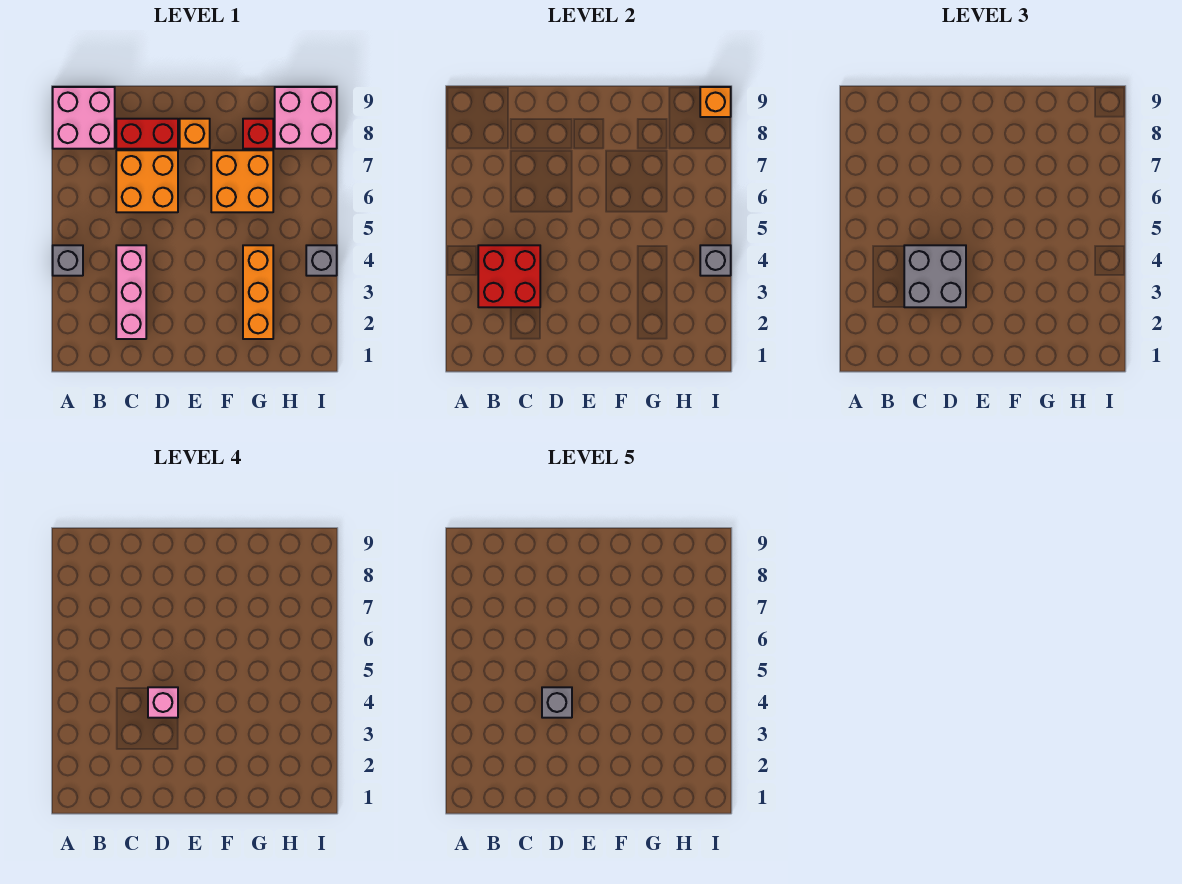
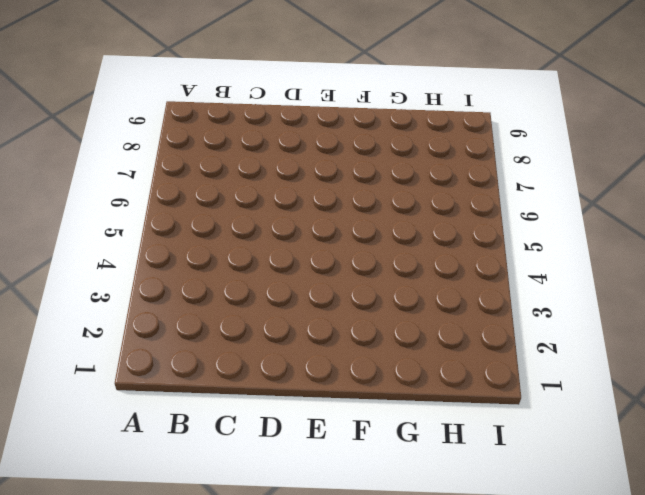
none -> grey 1x1 brick [53,245,83,276]
none -> pink 2x2 brick [53,87,115,149]
none -> pink 1x3 brick [116,245,146,339]

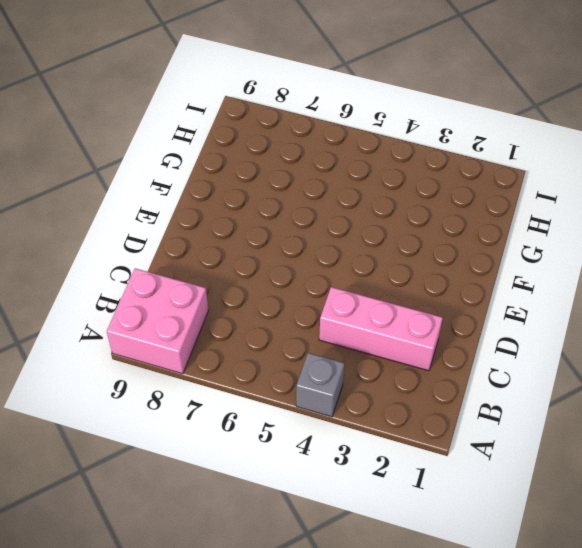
none -> orange 2x2 brick [116,150,178,212]
none -> red 1x2 brick [116,119,178,149]
none -> orange 1x1 brick [180,119,210,149]

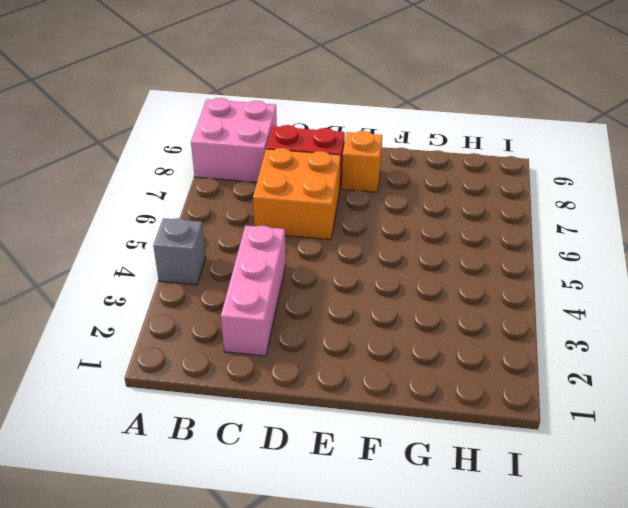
none -> orange 2x2 brick [211,150,273,212]
none -> orange 1x3 brick [243,245,273,339]
none -> red 1x1 brick [243,119,273,149]

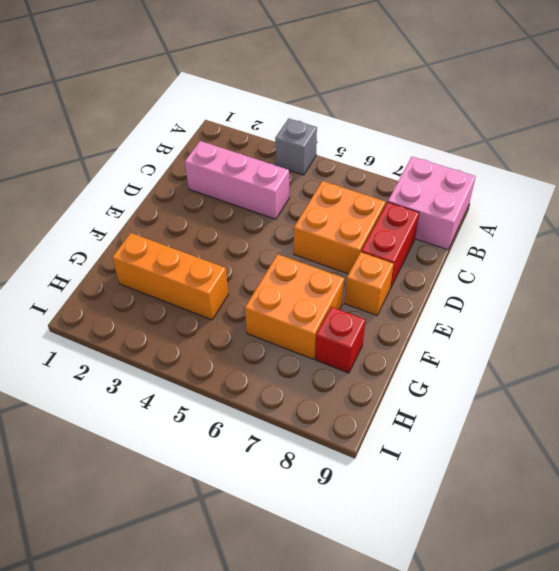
none -> pink 2x2 brick [275,87,337,149]
none -> grey 1x1 brick [306,245,337,276]
none -> red 2x2 brick [478,245,540,307]

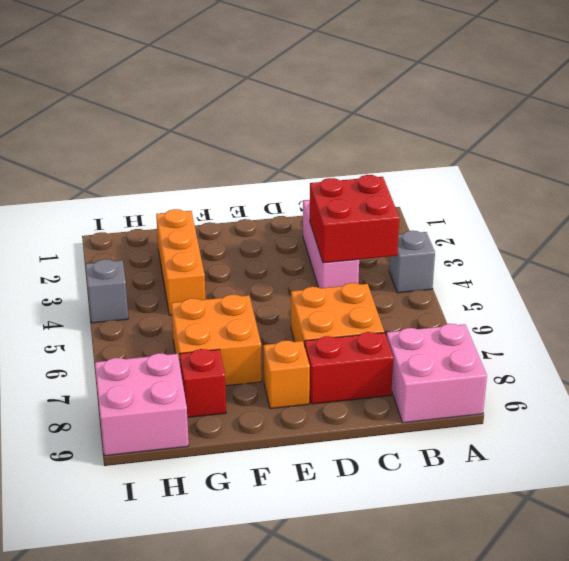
none -> grey 1x1 brick [700,245,731,276]
none -> orange 1x1 brick [700,87,731,117]
none -> grey 2x2 brick [904,245,966,307]

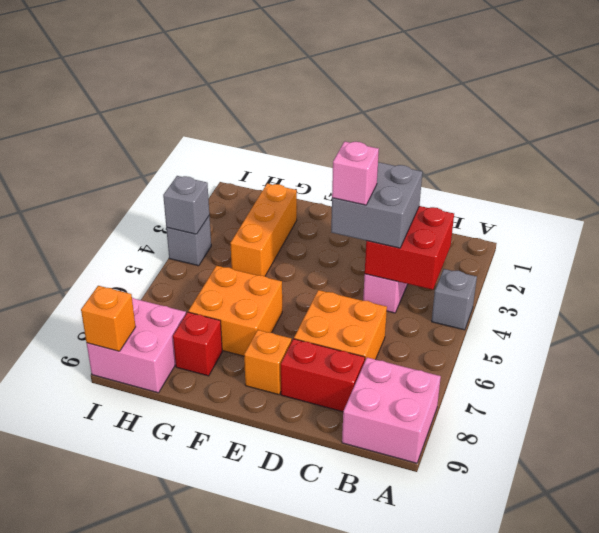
none -> grey 1x1 brick [542,687,572,718]

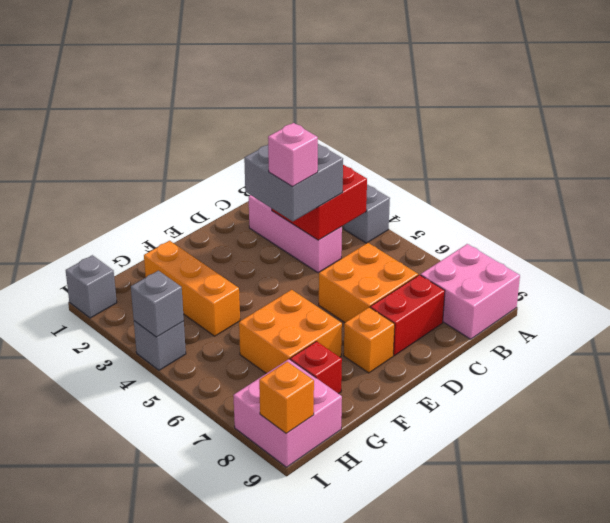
grey 1x1 brick [66,255,117,318] -> grey 1x1 brick moved to [542,687,572,718]

